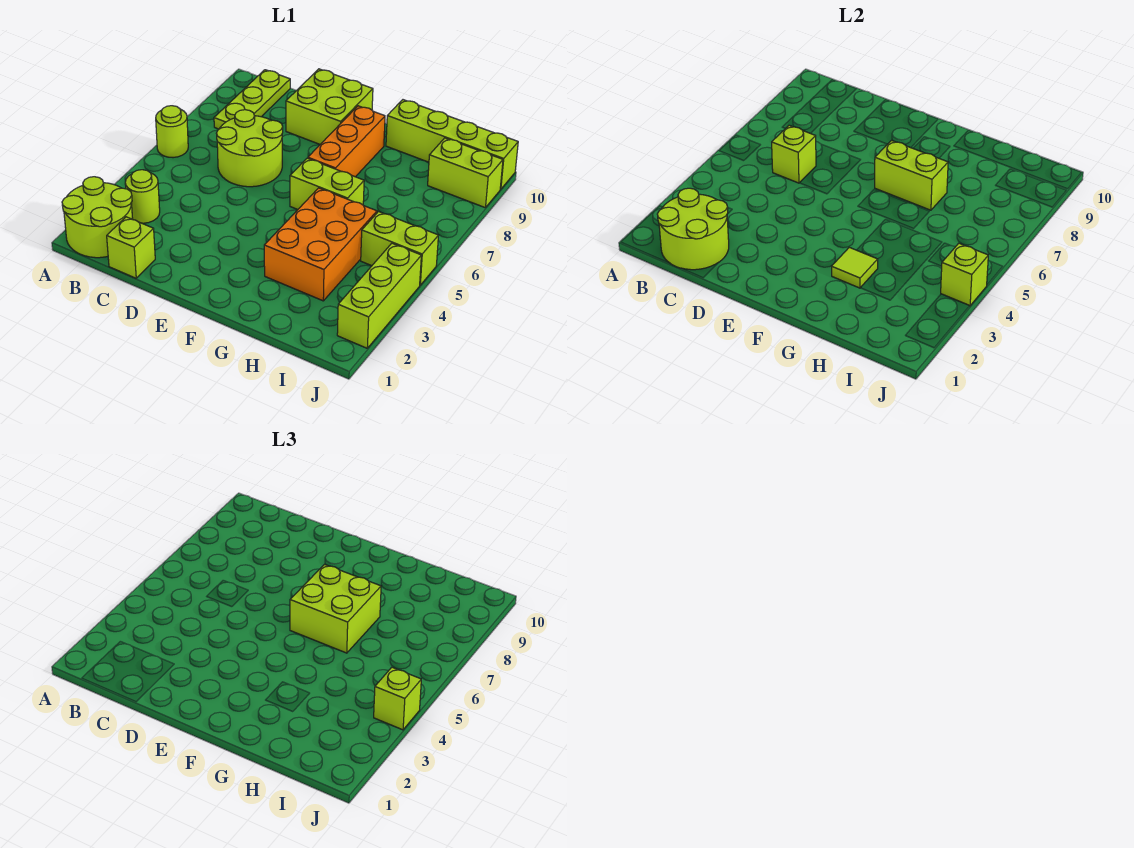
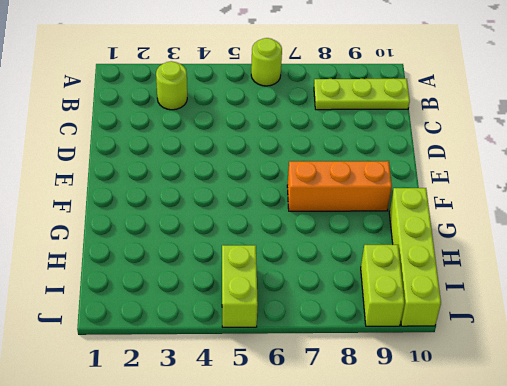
none -> lime 2x2 round brick [62,177,133,258]
none -> lime 1x1 brick [107,217,155,278]
none -> lime 2x2 round brick [217,110,283,187]

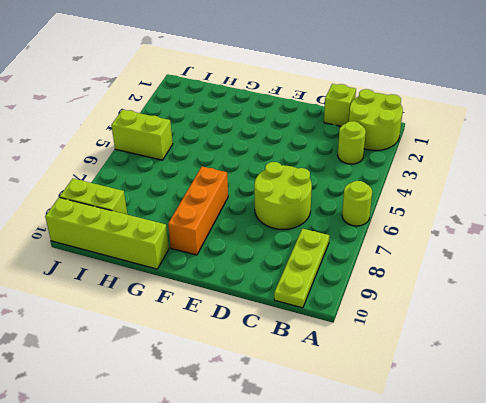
none -> lime 2x2 brick [286,69,373,144]
none -> lime 1x2 brick [290,158,364,209]
none -> orange 2x3 brick [264,188,377,301]

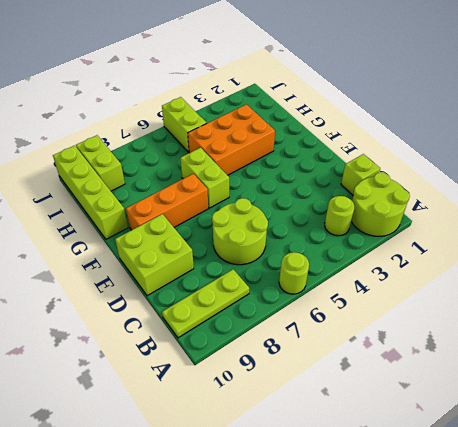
none -> lime 1x3 brick [337,243,421,348]
none -> lime 2x2 round brick [657,188,729,270]
none -> lime 1x1 brick [772,125,816,183]

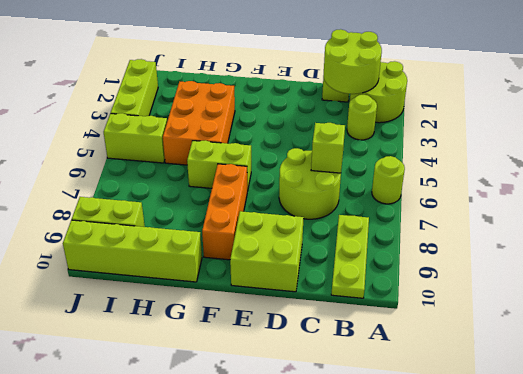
none -> lime 1x2 brick [875,140,948,210]
none -> lime 1x1 tile [832,247,878,288]
none -> lime 1x1 brick [941,243,988,306]

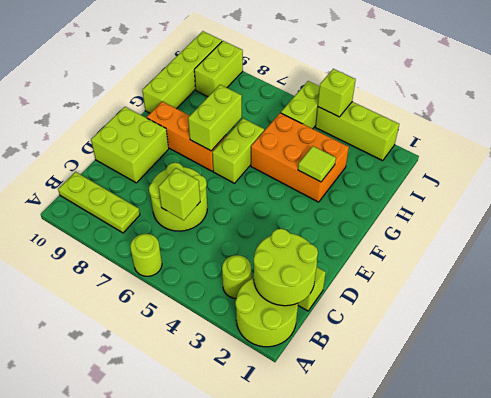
none -> lime 2x2 brick [290,564,381,653]
none -> lime 1x1 brick [374,667,421,730]

